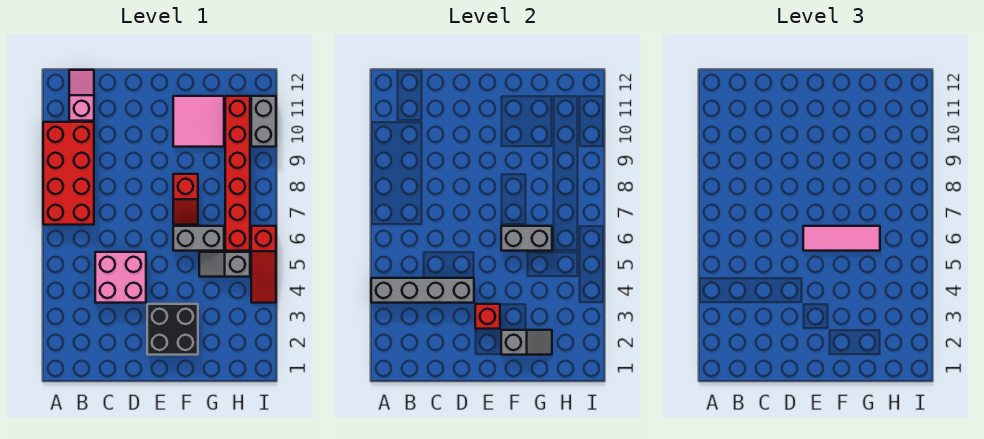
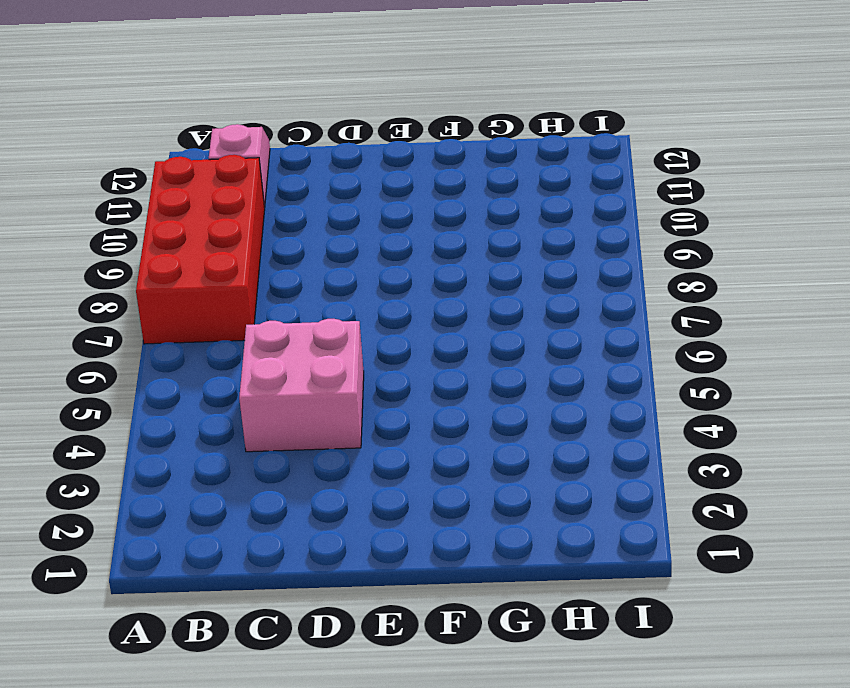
none -> black 2x2 brick [147,304,198,355]
none -> grey 1x2 brick [173,226,224,251]
none -> red 1x2 slope [173,174,198,225]

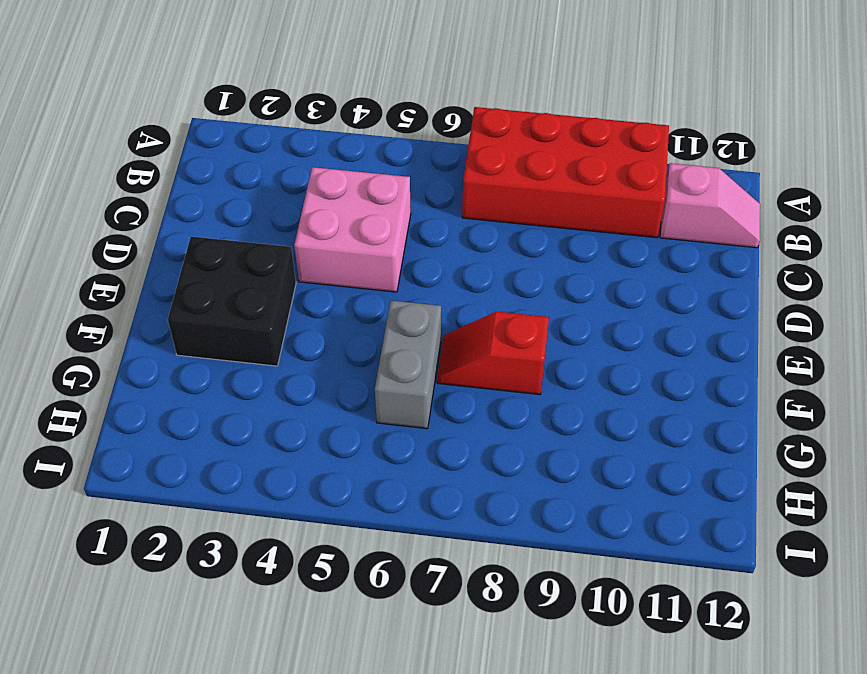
none -> pink 2x2 tile [173,96,224,147]
none -> grey 1x2 slope [199,252,250,277]
none -> red 1x6 brick [225,96,250,251]

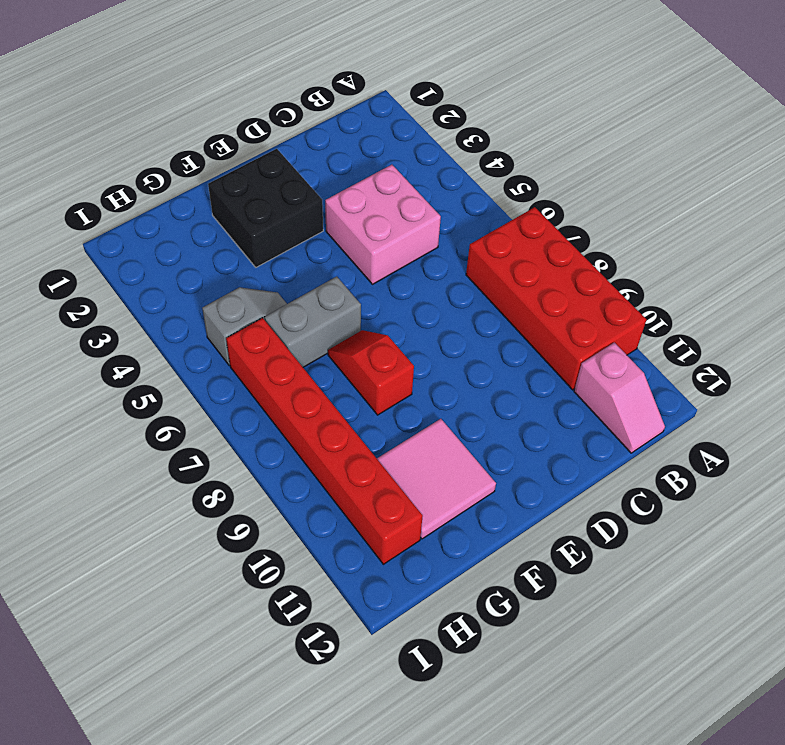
none -> red 1x3 slope [251,226,276,303]
none -> grey 1x2 brick [251,96,276,147]
none -> grey 1x4 brick [371,278,474,303]

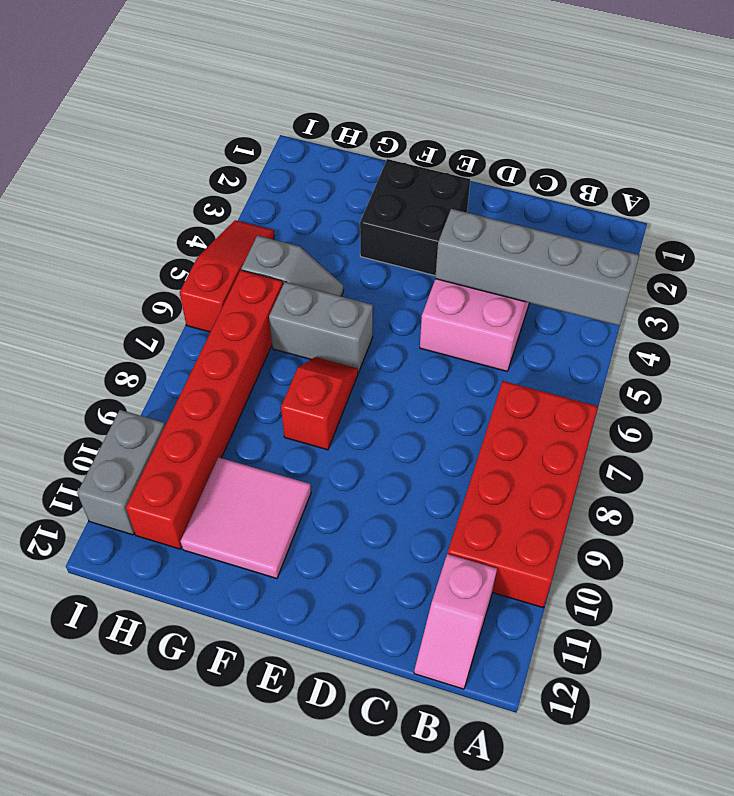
none -> red 1x1 brick [475,304,500,329]
none -> grey 1x2 slope [501,330,552,355]
none -> grey 1x2 brick [501,226,552,251]

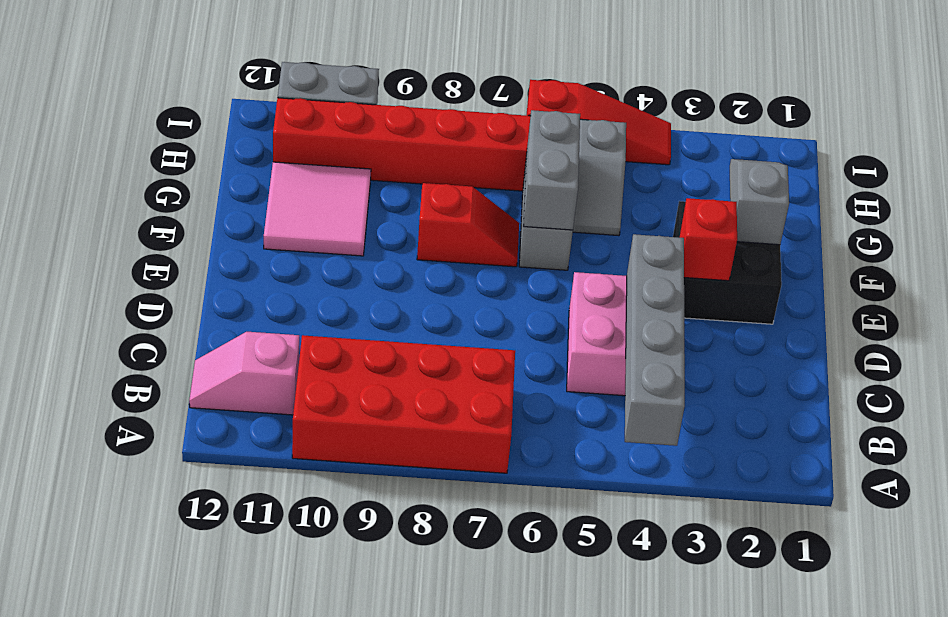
none -> pink 1x3 tile [803,226,880,251]

